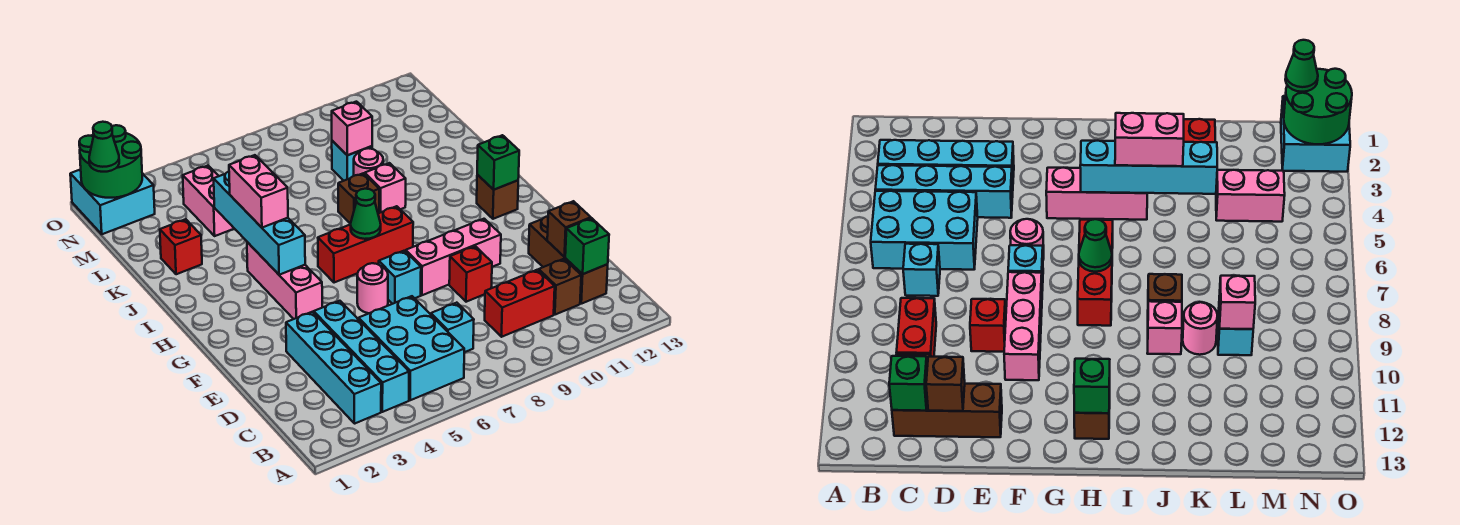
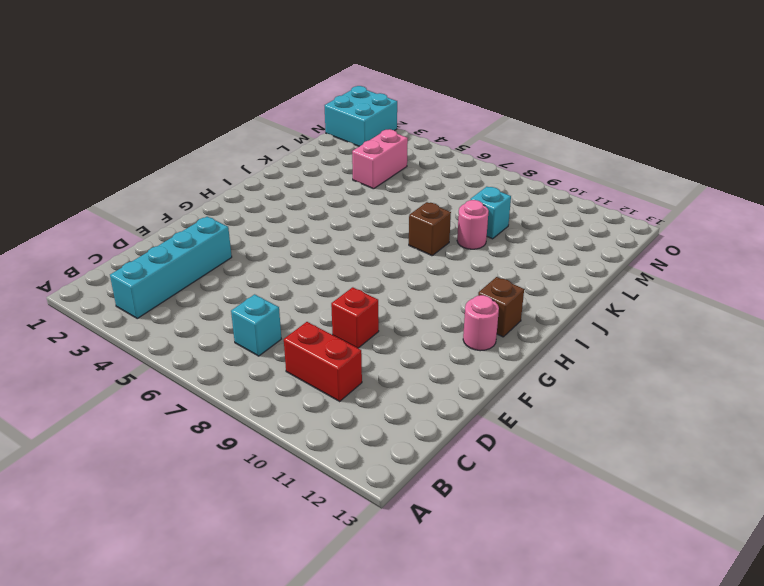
pink 1x1 round brick [463,295,499,351] -> pink 1x1 round brick moved to [357,263,388,313]
none -> cyan 1x4 brick [314,301,409,412]
none -> cyan 2x3 brick [359,296,464,400]
none -> brown 1x1 brick [539,259,581,315]
none -> brown 1x3 brick [529,216,608,304]

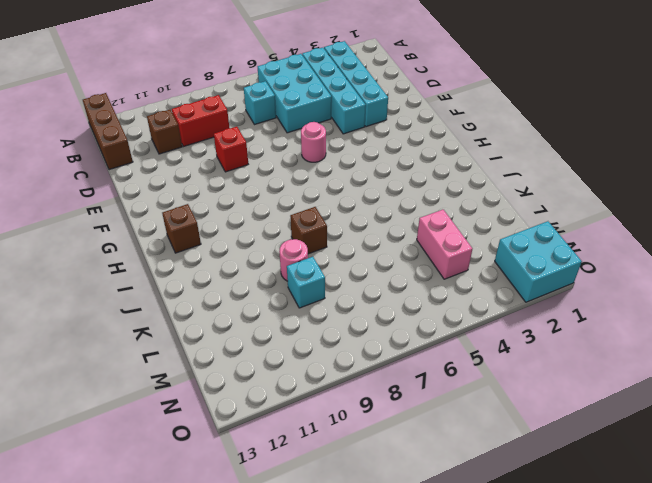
brown 1x3 brick [83,93,133,170] -> brown 1x3 brick moved to [529,216,608,304]
none -> cyan 1x1 brick [379,251,421,304]
none -> pink 1x3 brick [406,219,501,295]
none -> pink 1x3 brick [247,242,322,319]
none -> red 1x3 brick [318,206,413,283]

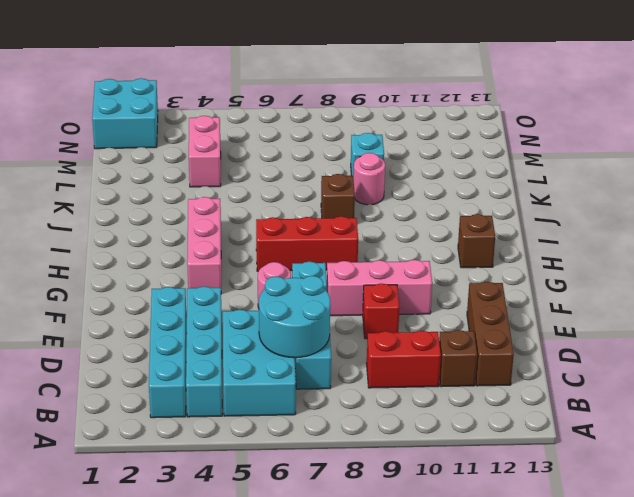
cyan 2x2 round brick [259,276,330,358] -> none
none -> pink 1x1 brick [365,163,406,213]
none -> red 1x1 brick [160,219,202,274]
none -> green 1x1 brick [565,218,609,274]
none -> brown 1x1 brick [547,201,591,257]

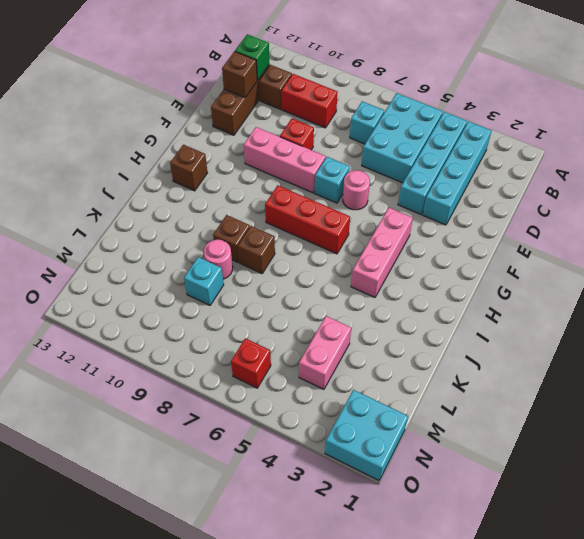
brown 1x1 brick [213,215,250,262] -> pink 1x1 brick [365,163,406,213]
red 1x1 brick [231,338,271,388] -> red 1x1 brick moved to [160,219,202,274]
none -> cyan 1x4 brick [214,171,305,275]
none -> green 1x1 cone [351,189,381,239]
none -> green 1x1 brick [477,135,519,190]
none -> pink 1x1 brick [332,102,372,155]

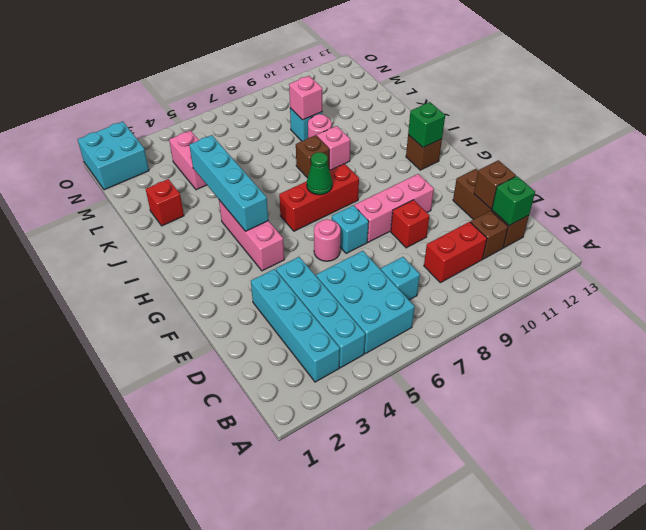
none -> green 2x2 round brick [79,125,142,198]
none -> pink 1x2 brick [229,155,288,228]
none -> green 1x1 cone [89,122,119,172]

